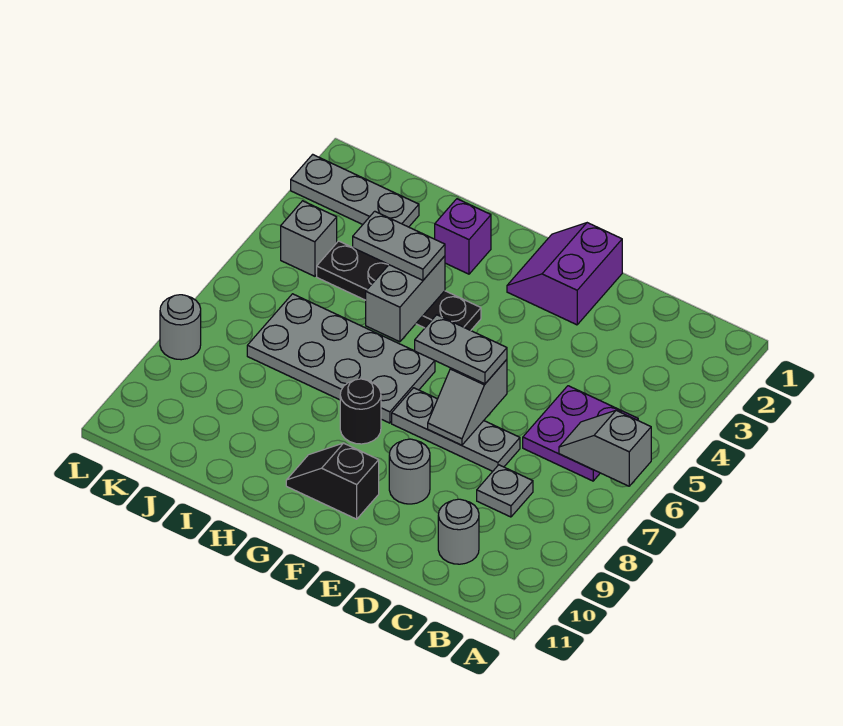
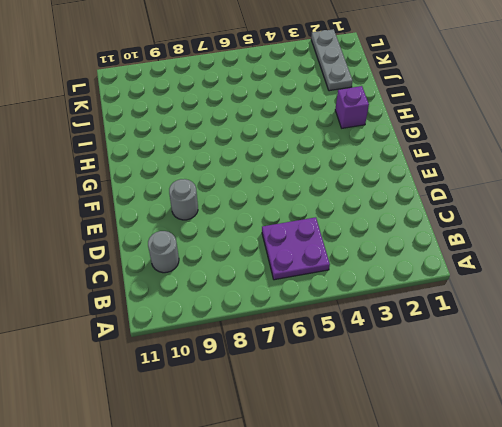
none -> grey 1x1 plate [477,465,533,517]
none -> grey 1x3 plate [392,388,520,471]
none -> purple 2x2 slope [507,223,622,325]

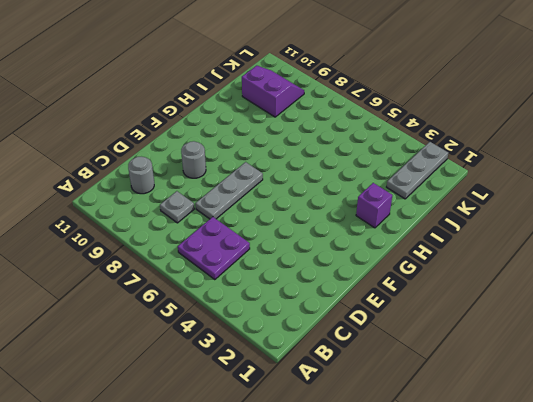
purple 2x2 slope [242,66,304,117] -> purple 2x2 slope moved to [507,223,622,325]
none -> black 1x2 slope [286,443,379,519]
none -> black 1x4 plate [317,241,481,330]
none -> grey 2x4 plate [247,294,435,423]

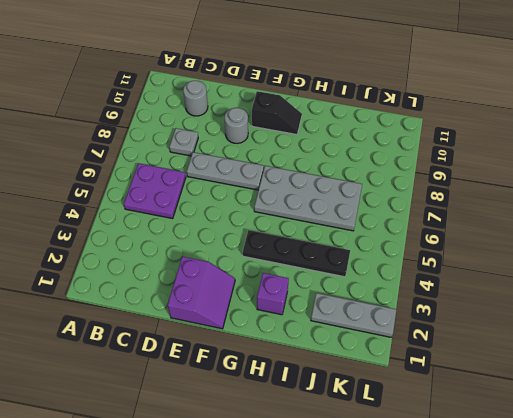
none -> black 1x1 round brick [340,379,381,444]
none -> grey 1x1 brick [281,201,337,276]
none -> grey 1x1 round brick [160,295,201,360]

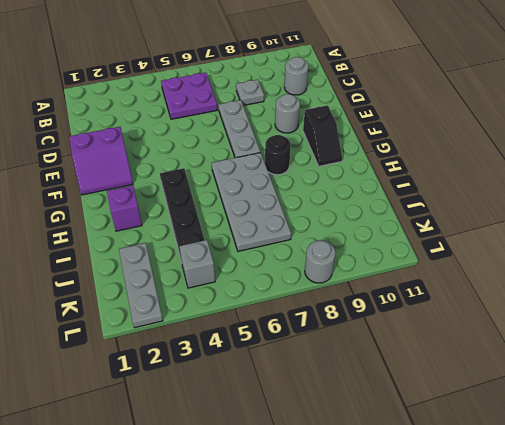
none -> grey 1x2 slope [559,411,651,486]
none -> grey 1x2 slope [428,360,507,445]
none -> grey 1x2 brick [366,256,445,342]

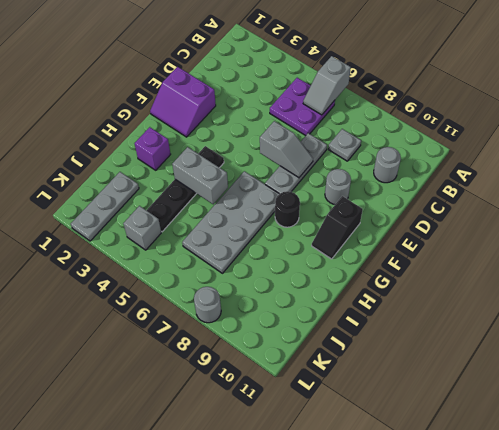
none -> grey 1x2 plate [415,315,507,384]
none -> grey 1x2 plate [353,211,445,280]

